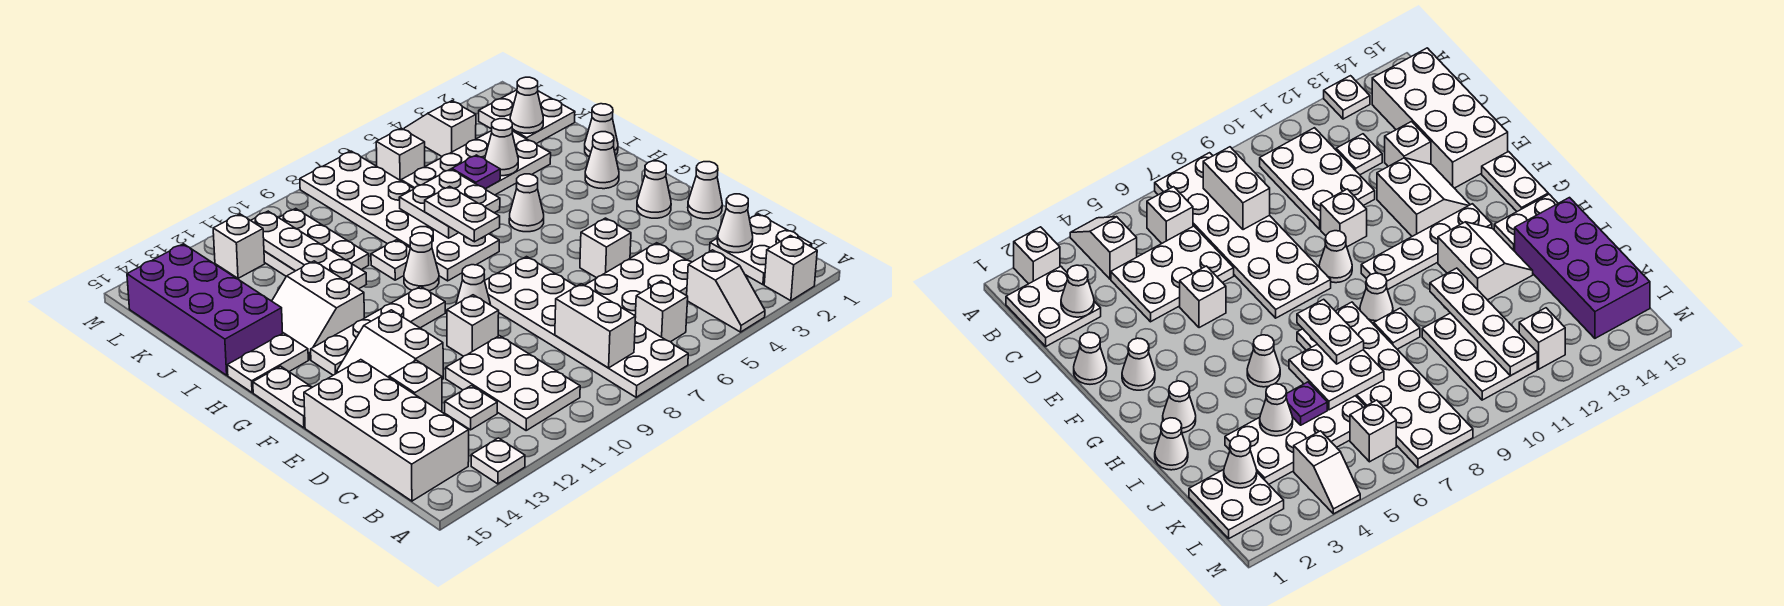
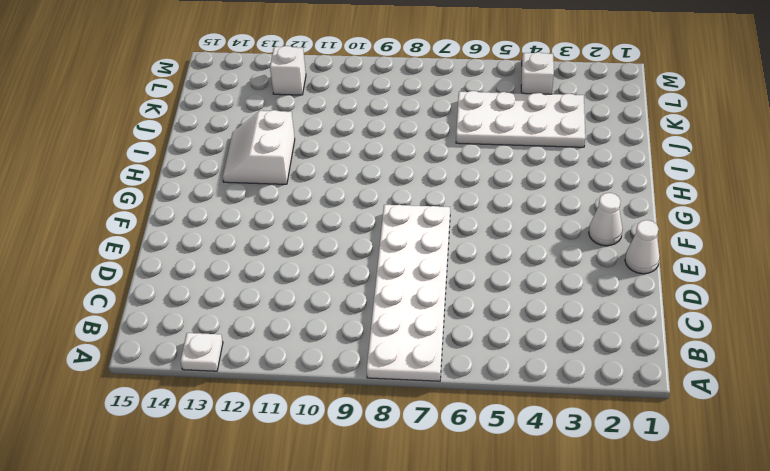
none -> white 1x1 brick [764,236,817,301]
none -> white 1x2 slope [687,250,765,332]
none -> white 2x2 plate [710,214,812,285]
none -> white 1x1 brick [635,281,688,342]

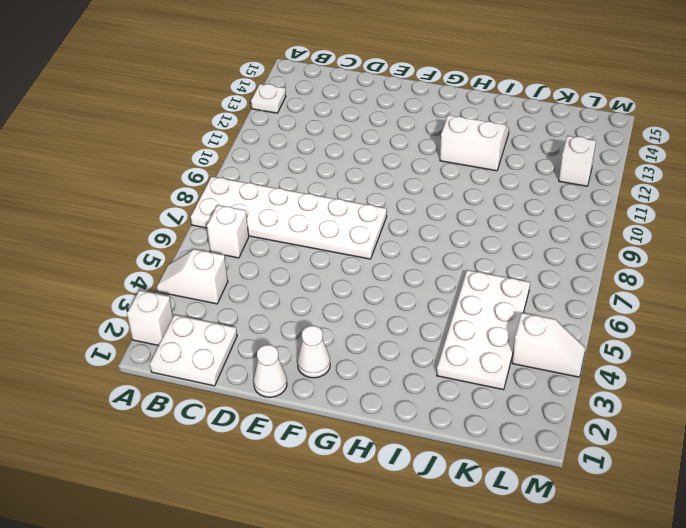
none -> white 2x3 plate [446,336,580,430]
none -> white 2x4 brick [304,360,469,501]
none -> white 2x3 plate [585,243,692,315]
none -> white 1x1 plate [445,386,497,430]

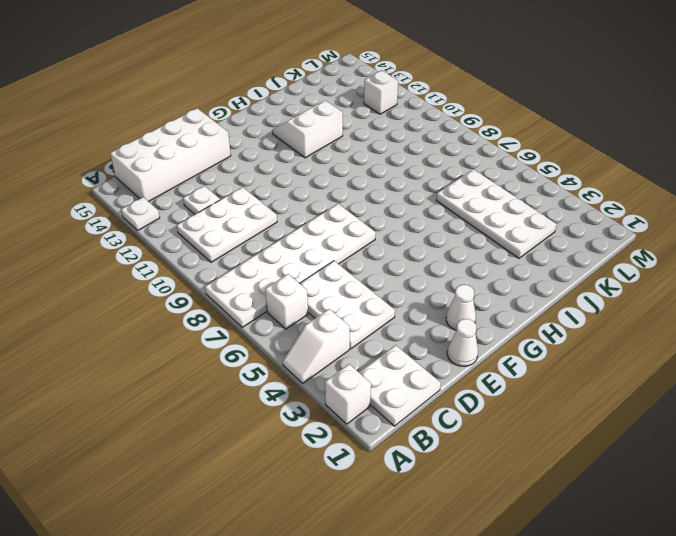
none -> white 1x1 brick [389,360,442,412]
none -> white 1x1 brick [580,218,631,278]
none -> white 1x1 brick [447,295,499,356]
none -> white 2x2 slope [337,310,443,379]

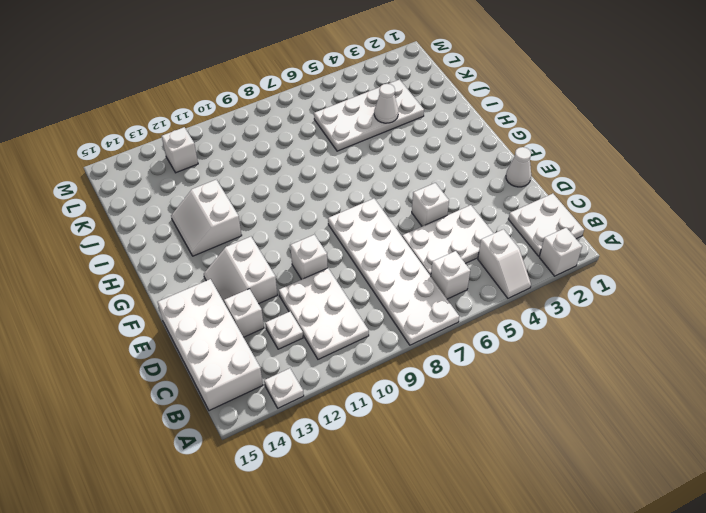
none -> white 1x1 cone [637,161,671,218]
none -> white 1x1 cone [456,265,491,305]
none -> white 1x2 plate [253,366,312,428]
none -> white 1x4 plate [311,286,445,375]

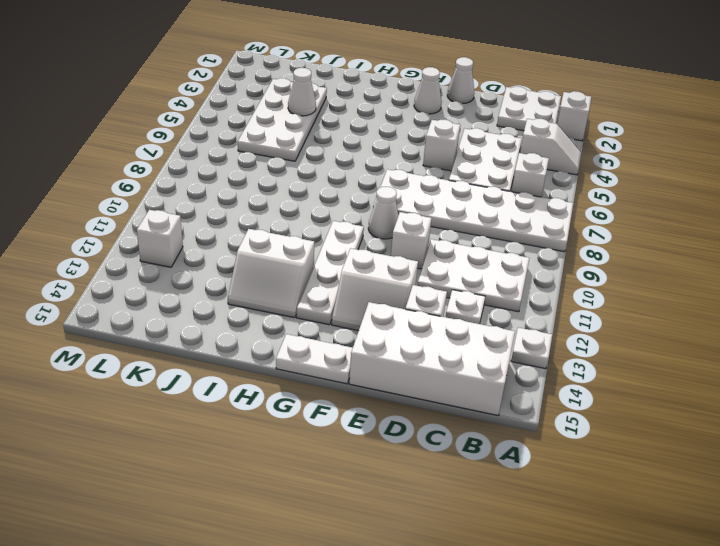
none -> white 1x1 cone [585,132,619,189]
none -> white 1x1 cone [509,174,544,232]
none -> white 2x6 plate [300,151,499,281]
none -> white 1x1 cone [404,233,439,291]

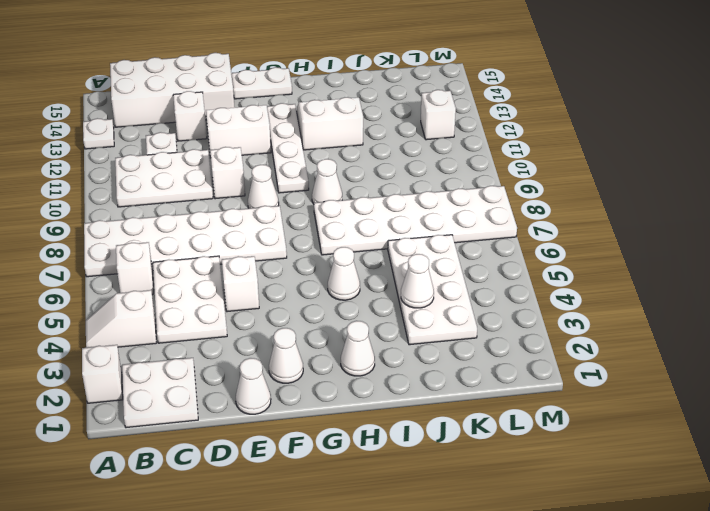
none -> white 1x2 plate [227,333,308,393]
none -> white 1x1 cone [585,104,618,157]
none -> white 1x1 plate [371,240,410,280]
none -> purple 2x4 brick [127,244,283,375]

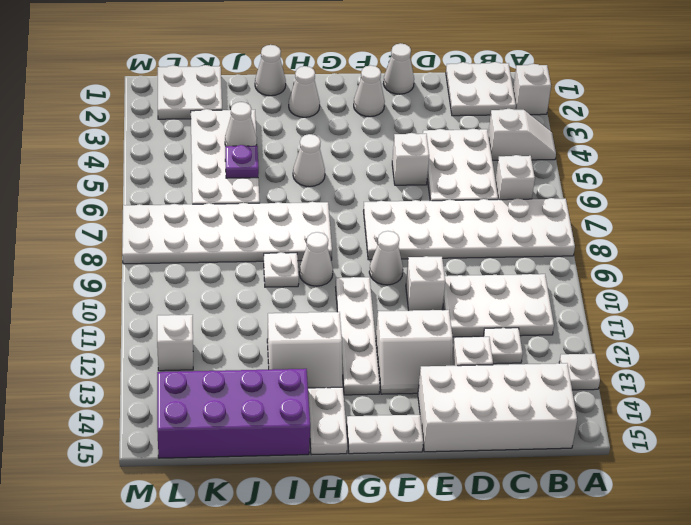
none -> white 2x3 plate [264,209,369,276]
none -> white 1x2 slope [404,101,476,156]
none -> white 1x1 brick [376,128,425,181]
none -> white 1x2 brick [555,284,636,368]

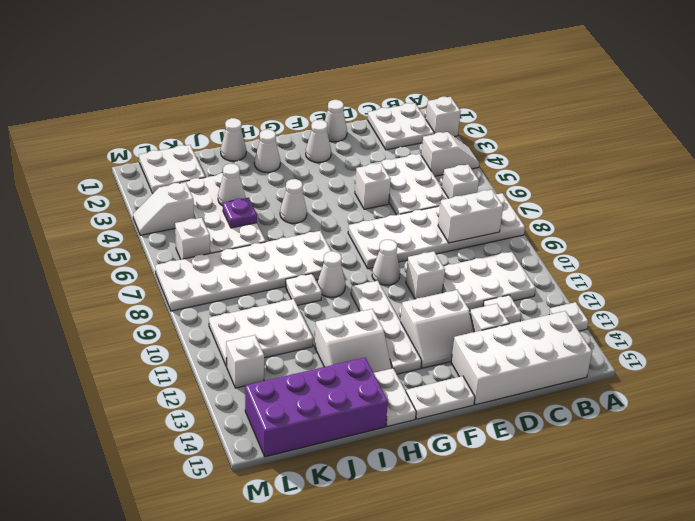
none -> white 1x1 cone [717,194,753,253]
none -> white 2x2 plate [399,169,500,238]
none -> white 1x4 plate [251,211,366,289]
none -> white 1x1 cone [510,77,543,133]

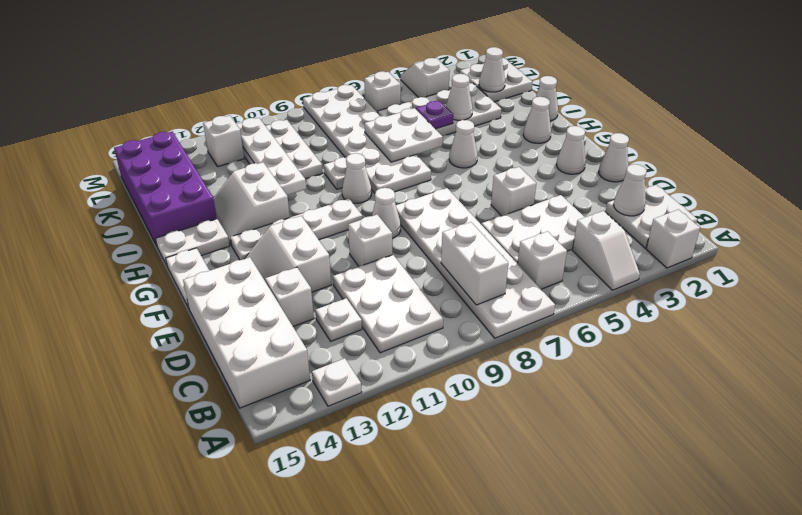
none -> white 1x2 plate [425,186,500,242]

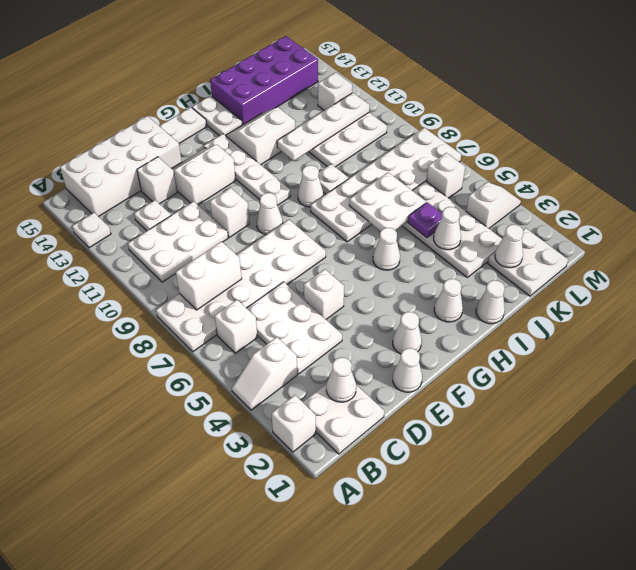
none -> white 1x2 plate [425,186,500,242]

